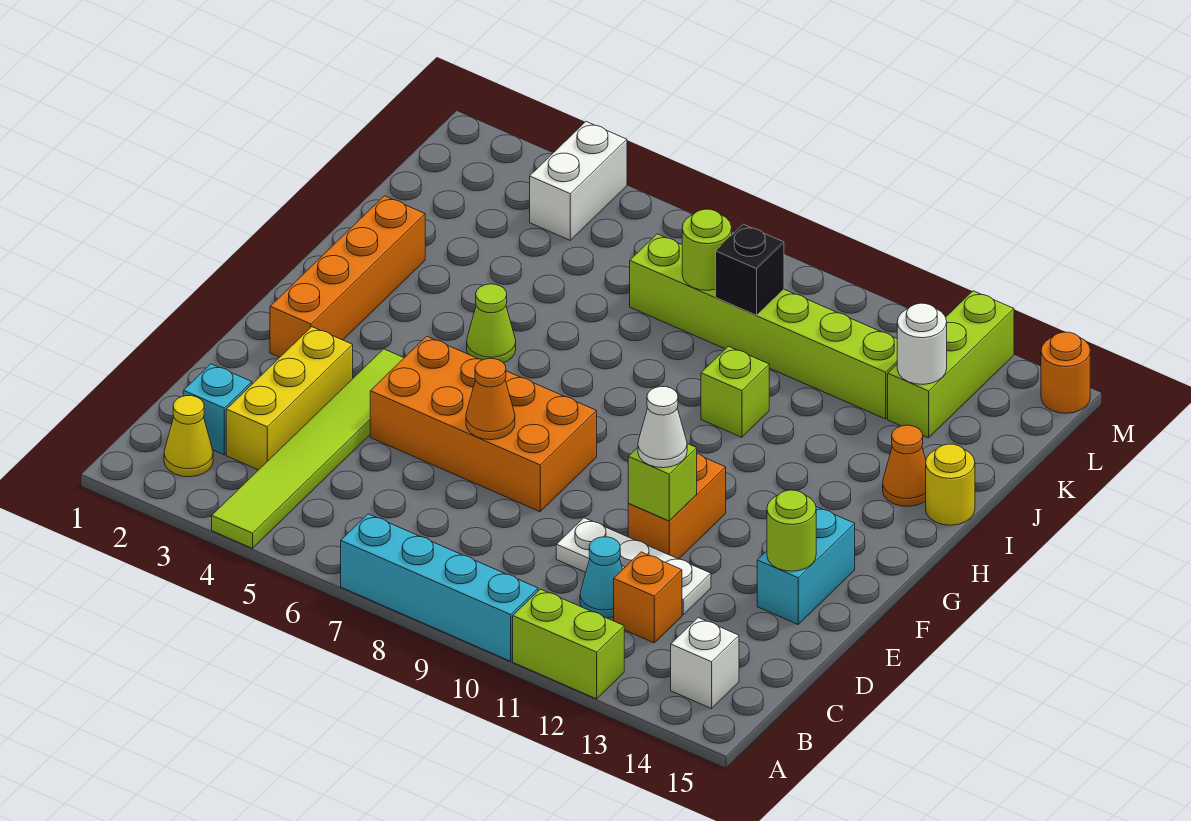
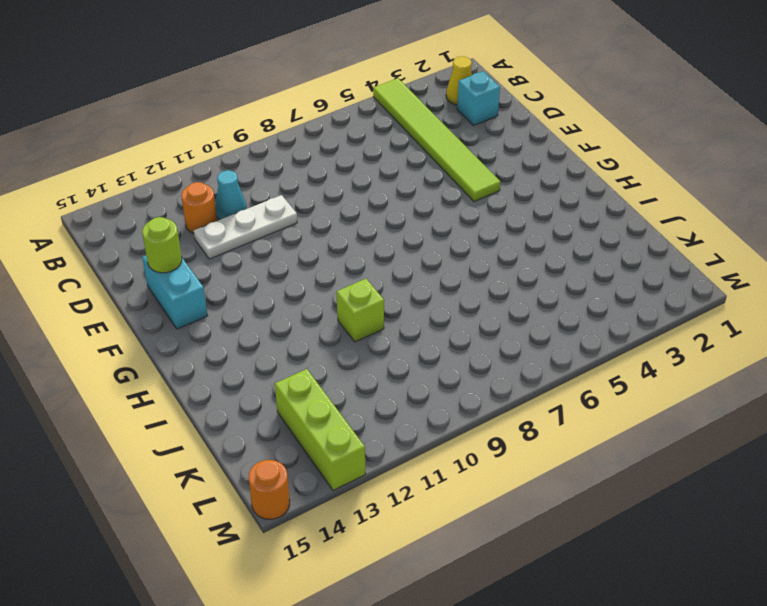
orange 1x1 round brick [182,182,217,233] -> orange 1x1 brick [614,552,682,643]
none -> cyan 1x4 brick [341,514,538,661]
none -> lime 1x2 brick [513,589,624,699]
none -> white 1x1 brick [671,618,739,709]

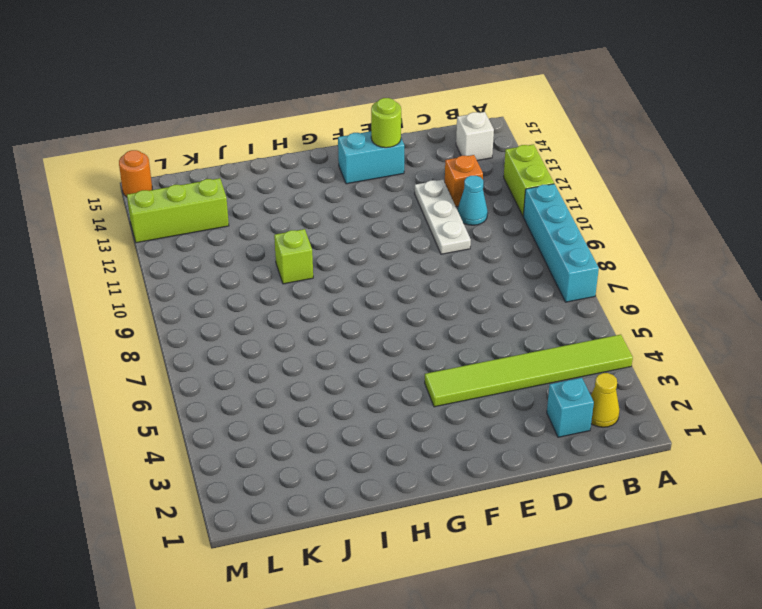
none -> yellow 1x3 brick [226,327,353,470]
none -> orange 2x4 brick [370,336,597,512]
none -> orange 1x2 brick [628,454,726,559]

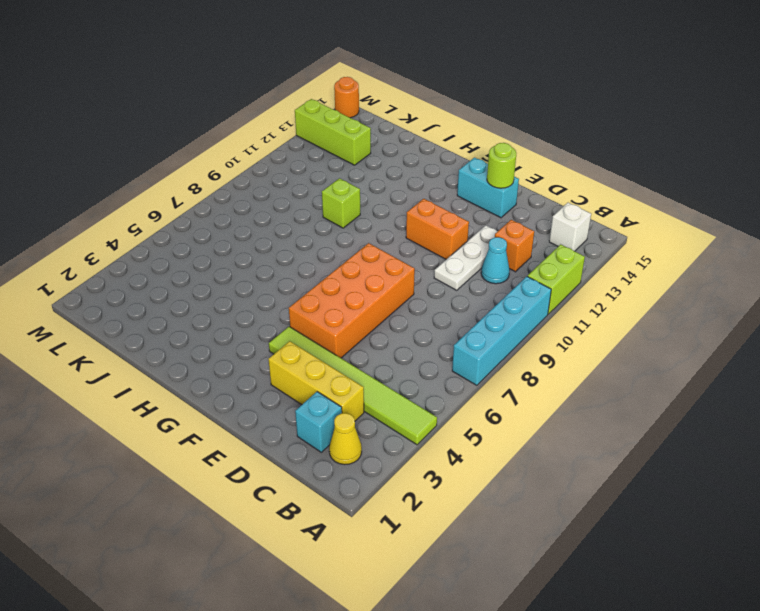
none -> orange 1x4 brick [270,196,425,357]
none -> lime 1x1 cone [467,284,516,363]
none -> orange 1x1 cone [883,425,926,506]

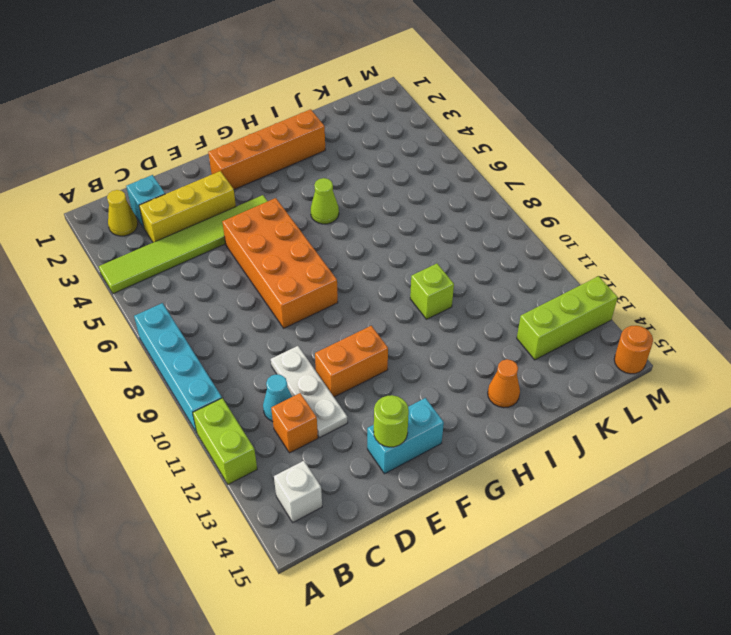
none -> yellow 1x1 round brick [926,444,975,525]
none -> lime 1x6 brick [630,234,897,419]
none -> white 1x2 brick [530,122,627,240]

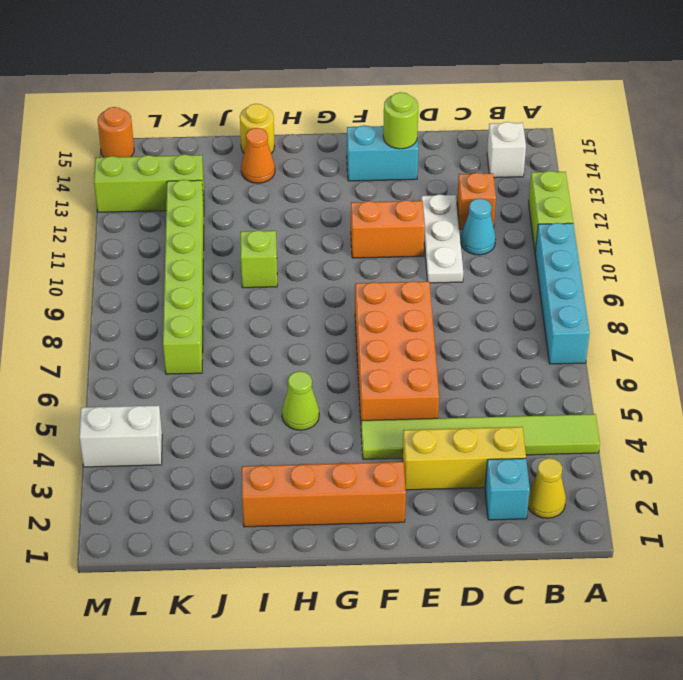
none -> orange 1x1 cone [466,358,515,440]
none -> lime 1x1 brick [628,444,697,521]
none -> lime 1x1 round brick [682,209,732,290]

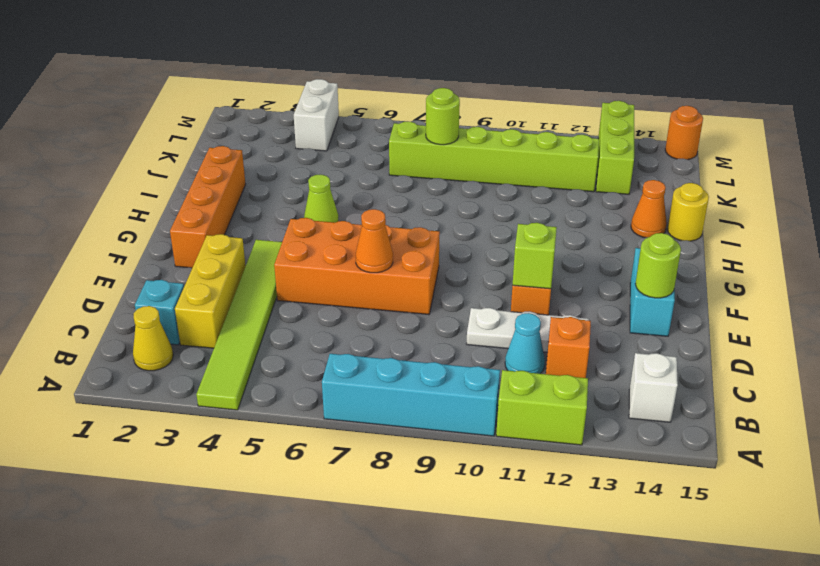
none -> lime 1x1 brick [701,346,769,437]
none -> black 1x1 brick [716,224,784,315]
none -> white 1x1 round brick [897,303,947,384]

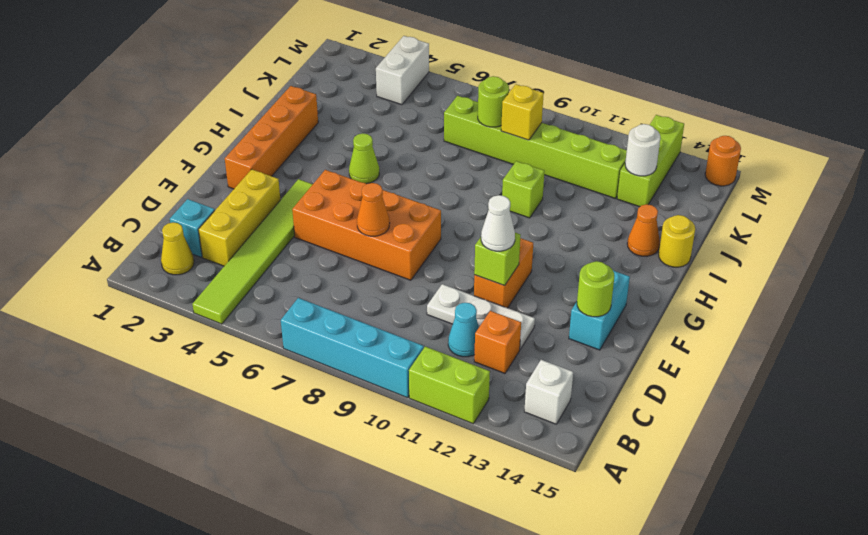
yellow 1x1 brick [501,84,544,140] -> black 1x1 brick [716,224,784,315]

